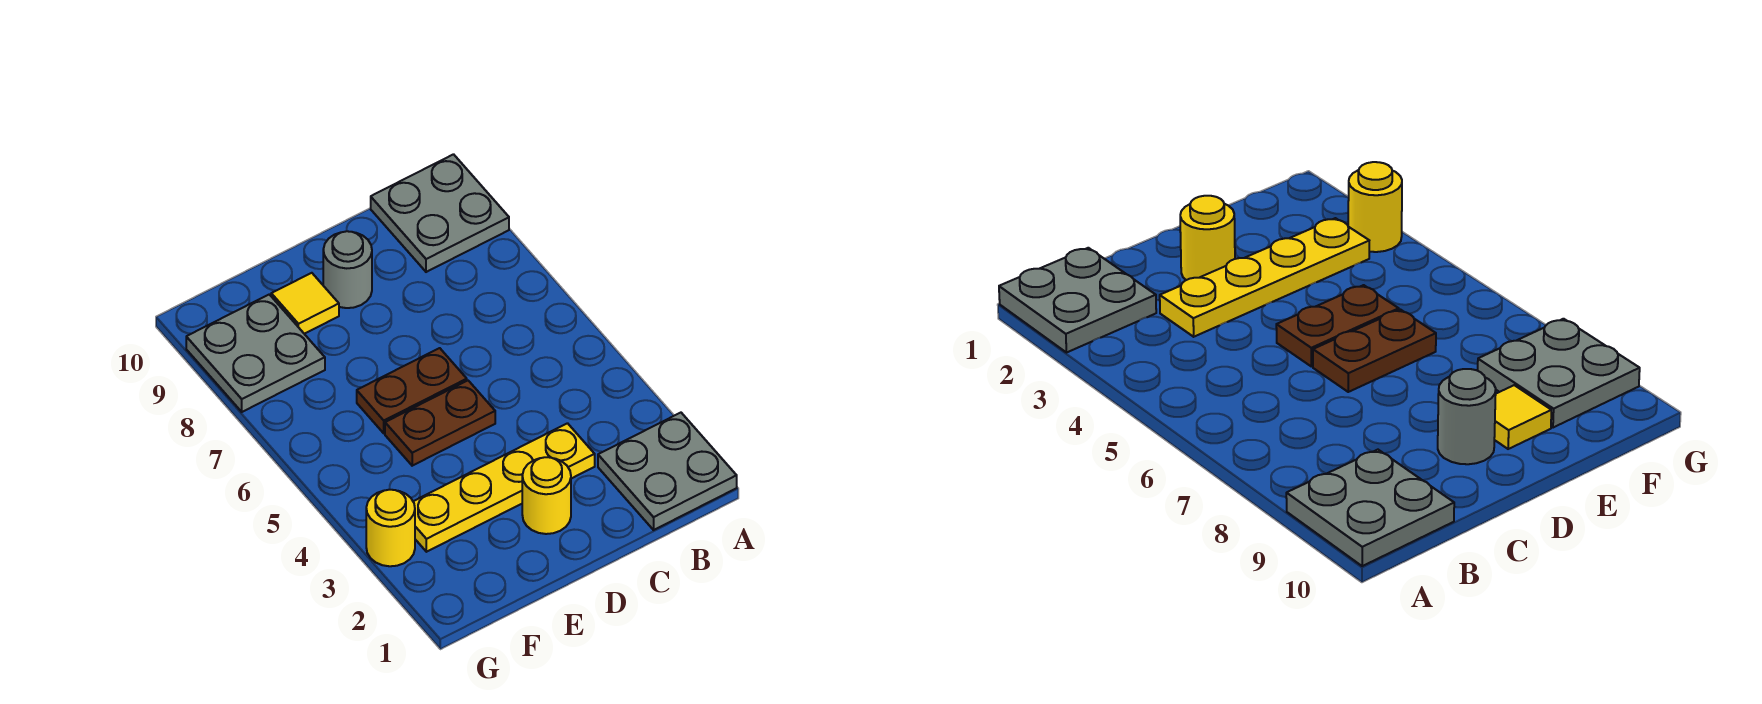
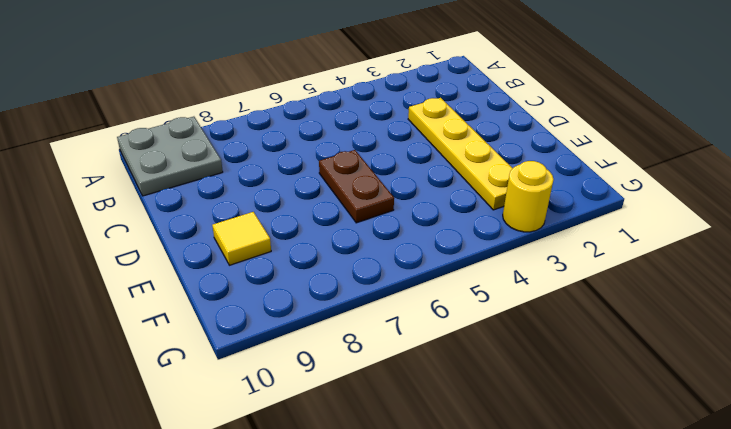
none -> grey 2x2 plate [598,413,737,530]
none -> yellow 1x1 round brick [522,457,571,534]

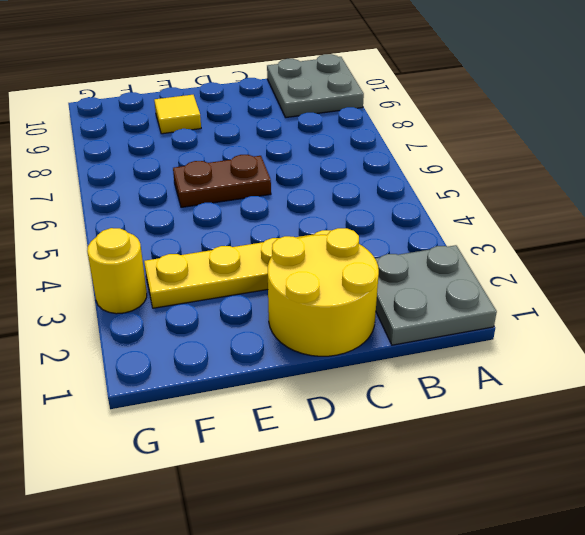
yellow 2x2 round brick [268,228,379,356] -> yellow 1x1 round brick [522,457,571,534]
none -> brown 1x2 plate [385,381,495,466]
none -> grey 1x1 round brick [323,231,372,308]

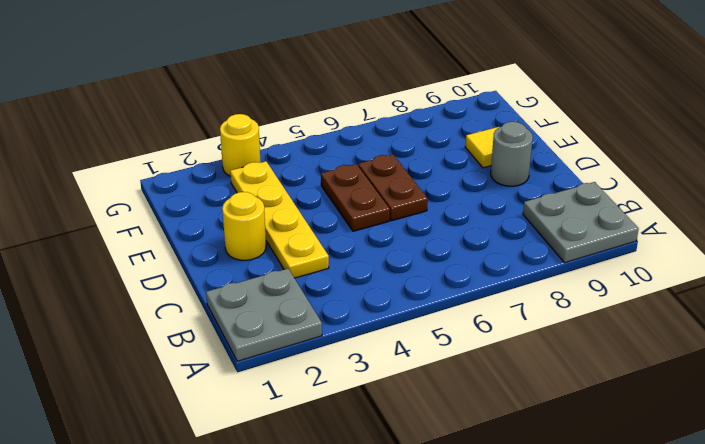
none -> grey 2x2 plate [186,294,325,412]

